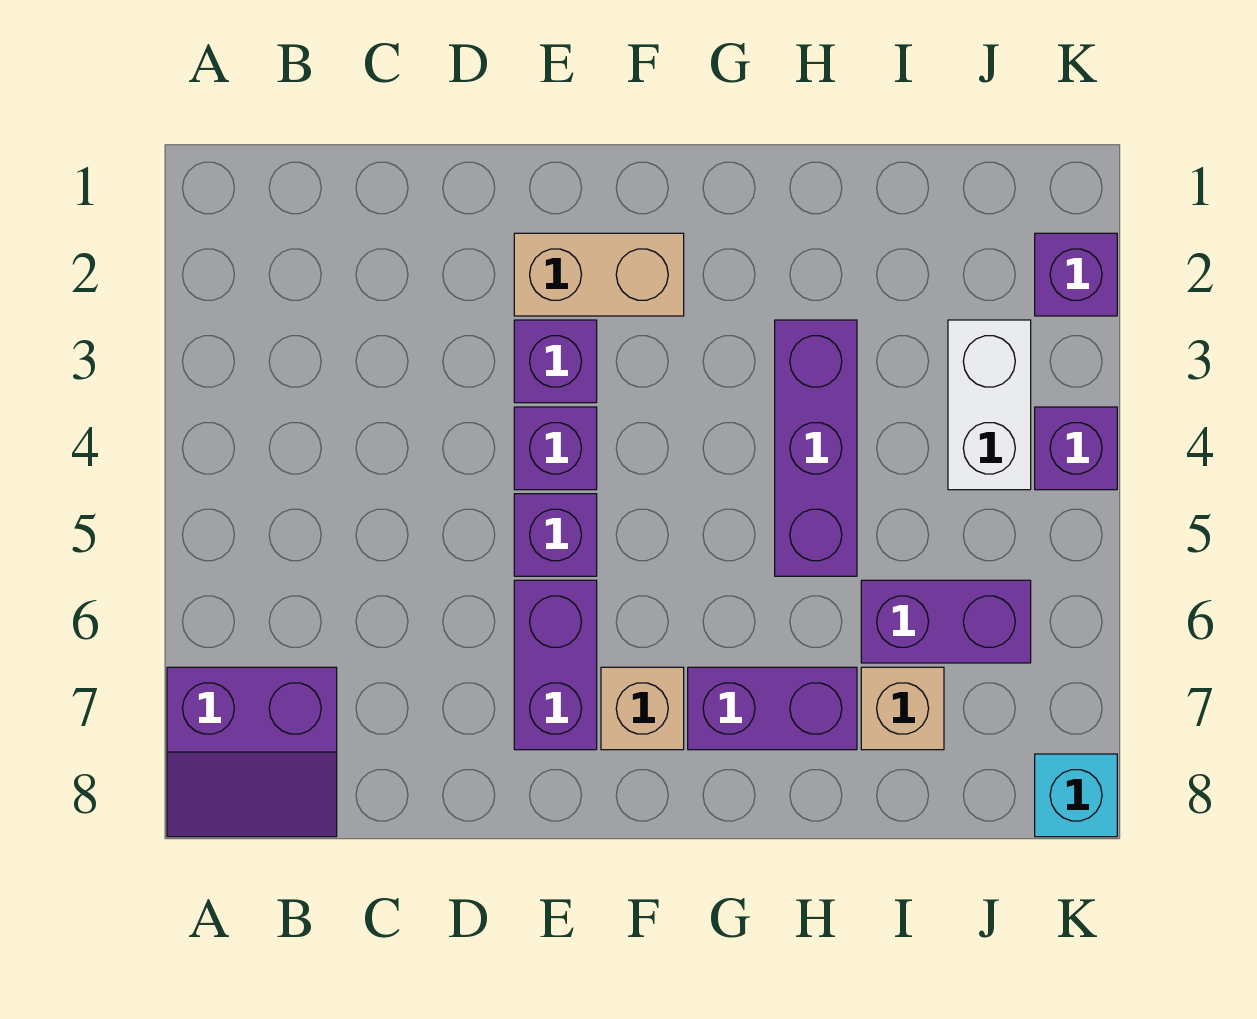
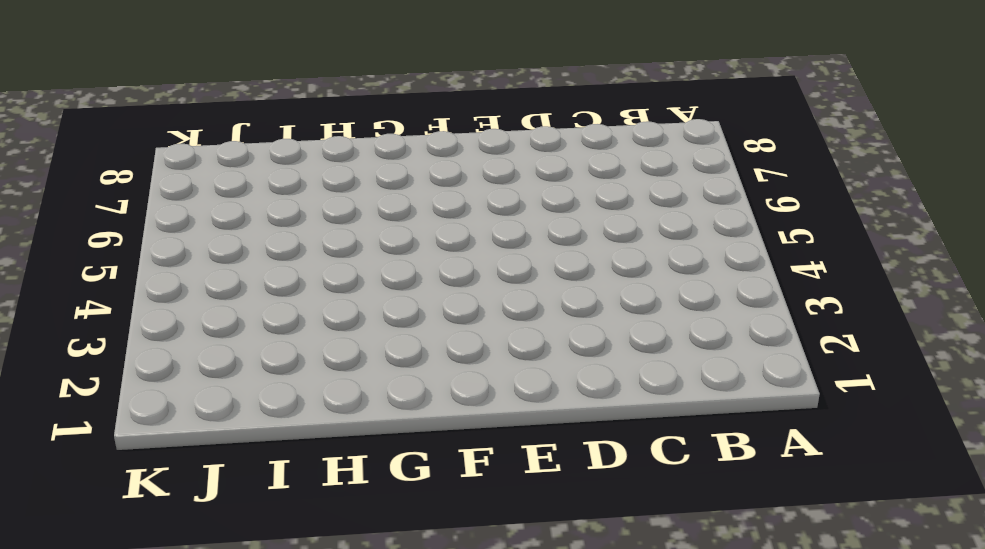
none -> purple 2x2 slope [167,667,337,837]
none -> tan 1x2 brick [514,233,684,316]
none -> purple 1x1 brick [514,320,597,403]

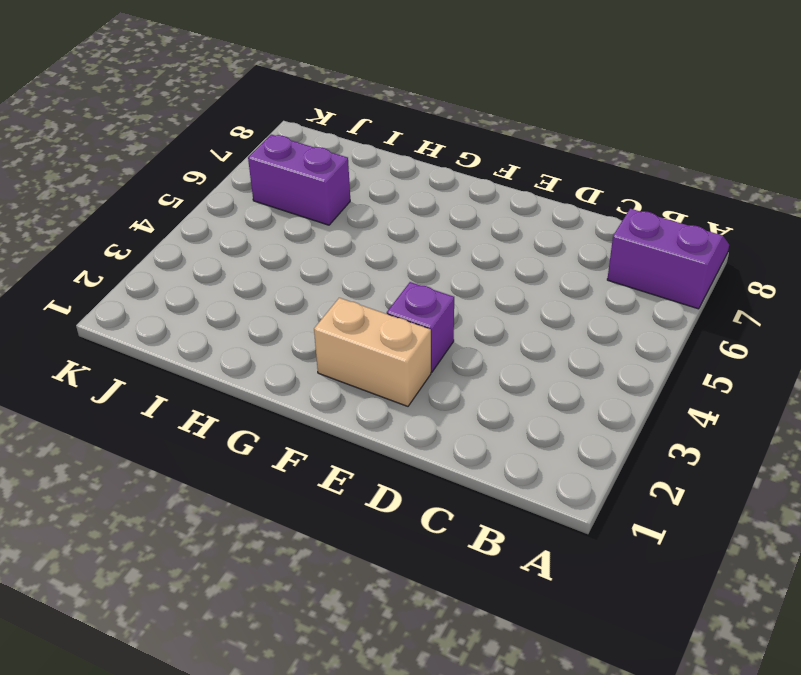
none -> purple 1x1 brick [514,407,597,490]
none -> purple 1x1 brick [514,494,597,576]
none -> purple 1x2 brick [514,580,597,750]

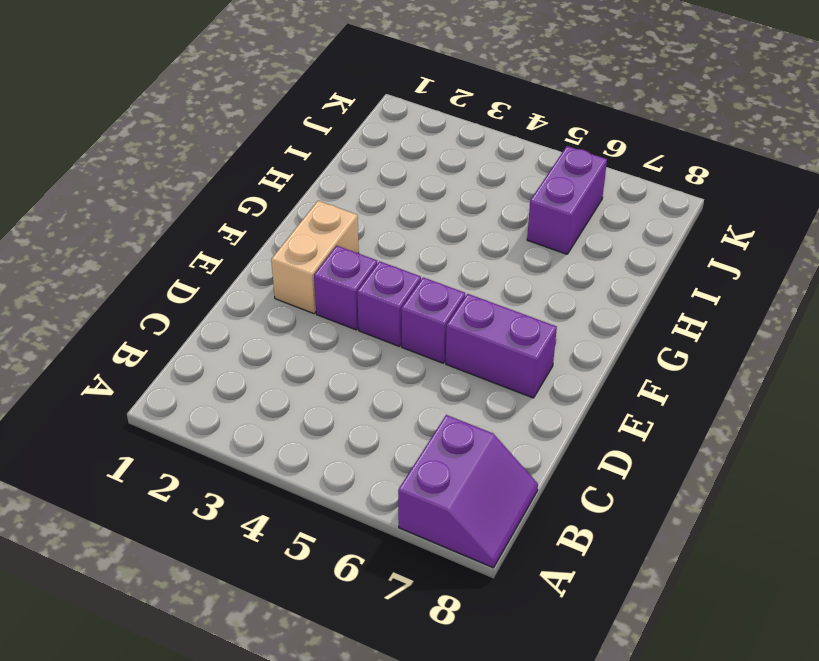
none -> tan 1x1 brick [601,667,684,750]
none -> purple 1x2 brick [688,667,857,750]
none -> purple 1x3 brick [775,320,857,576]

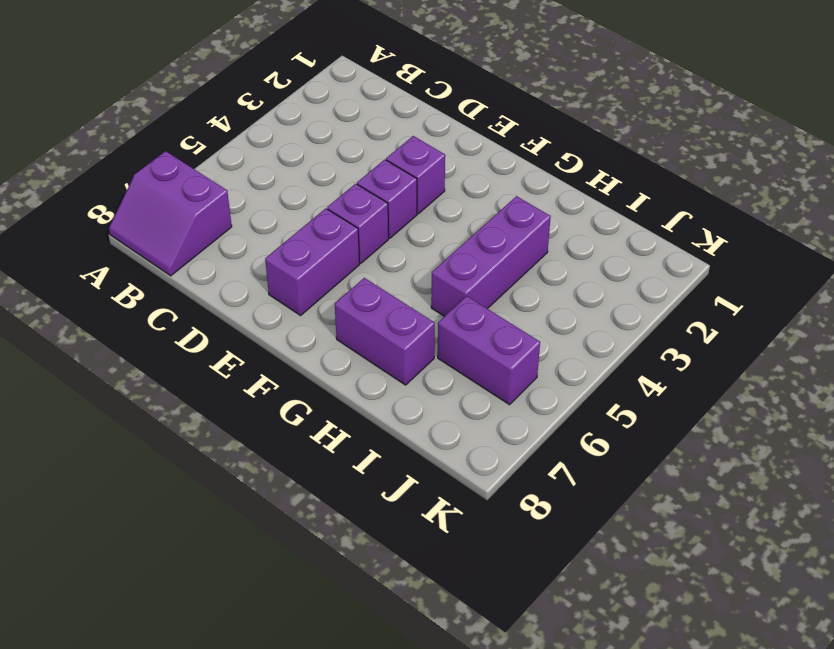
none -> tan 1x2 brick [514,233,684,316]
none -> tan 1x1 brick [601,667,684,750]
none -> tan 1x1 brick [861,667,944,750]

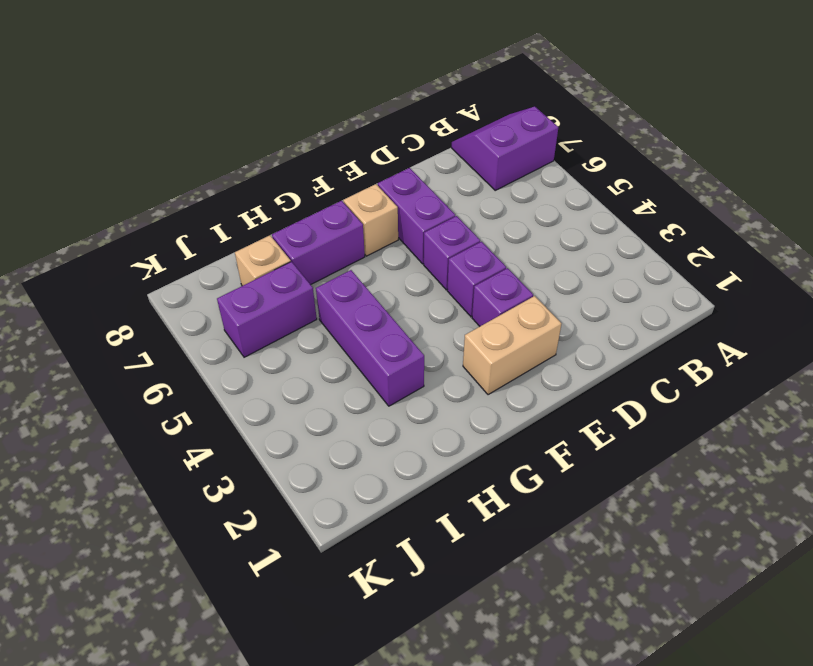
none -> white 1x2 brick [948,320,1031,490]
none -> purple 1x1 brick [1035,233,1117,316]
none -> purple 1x1 brick [1035,407,1117,490]

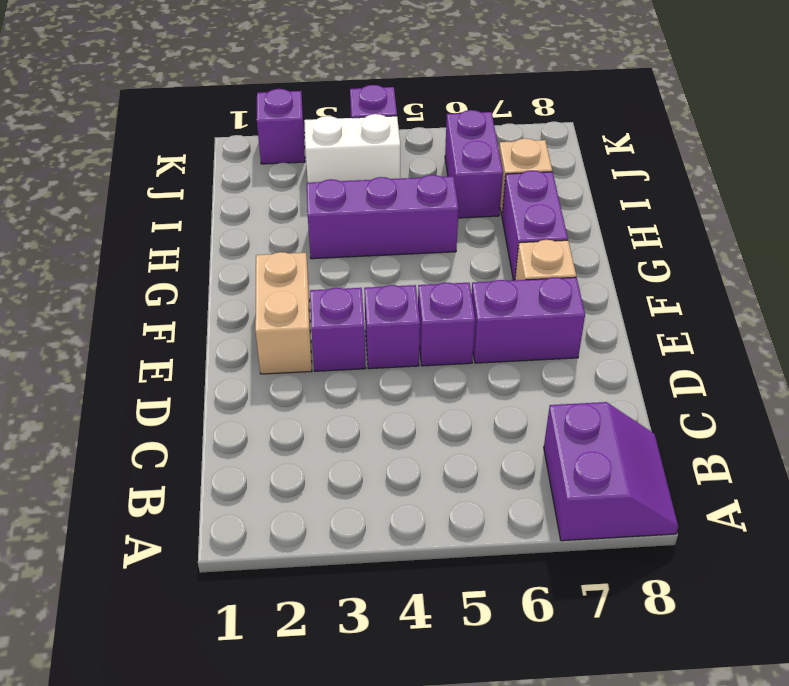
none -> cyan 1x1 brick [1035,754,1117,837]

